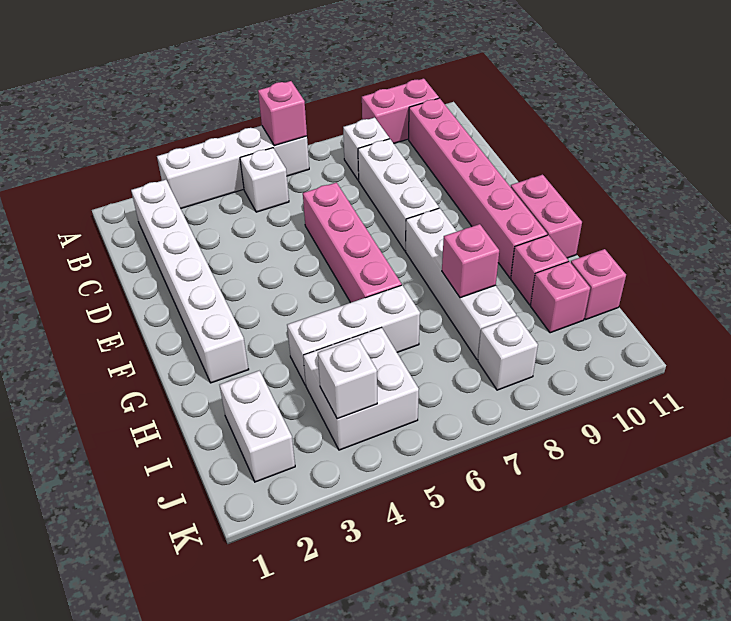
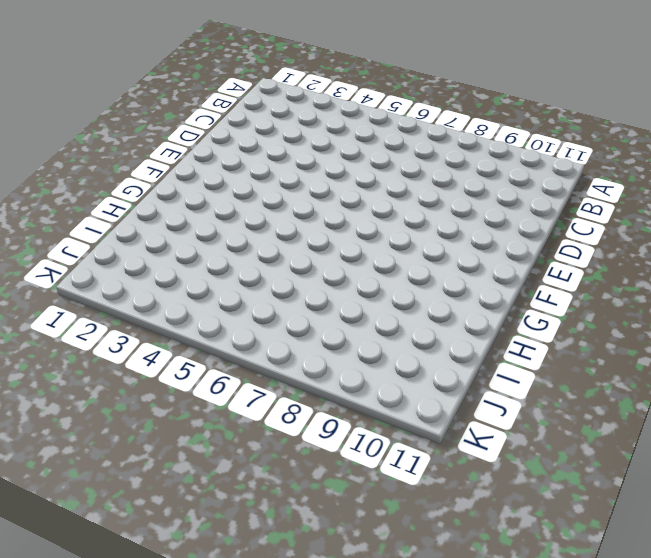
none -> white 1x4 brick [157,126,309,209]
none -> pink 1x2 brick [362,79,439,143]
none -> white 1x6 brick [131,180,249,383]

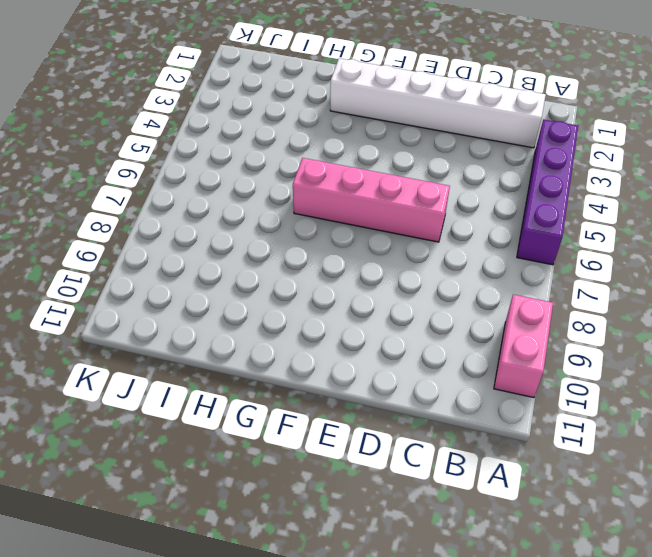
purple 1x4 brick [517,119,578,265] -> white 1x4 brick [157,126,309,209]
none -> white 1x1 brick [240,148,289,212]
none -> white 1x1 brick [343,117,389,180]
none -> pink 1x6 brick [409,98,547,278]

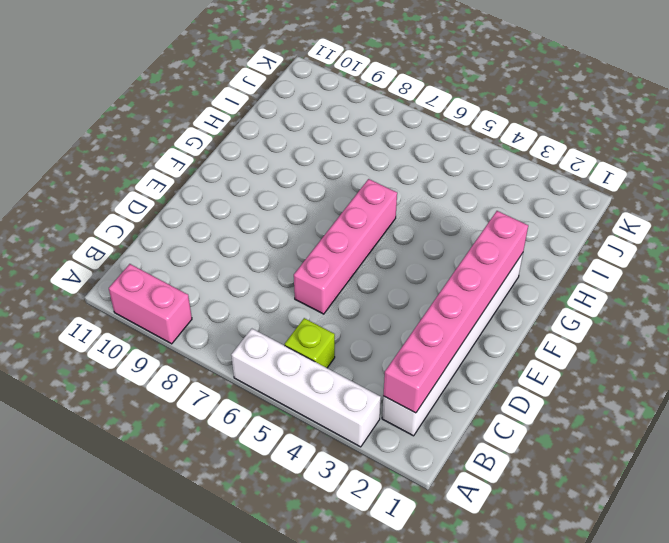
pink 1x6 brick [383,211,528,413] -> pink 1x6 brick moved to [409,98,547,278]
lime 1x1 brick [285,318,335,368] -> white 1x1 brick [240,148,289,212]
none -> white 1x1 brick [343,117,389,180]
none -> white 1x3 brick [358,139,439,251]
none -> white 1x4 brick [405,208,516,360]

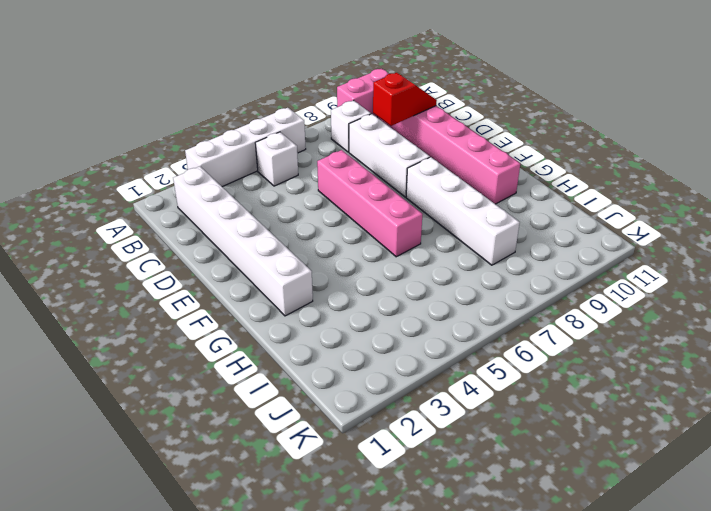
red 1x2 slope [373,73,437,126] -> none
none -> pink 1x2 brick [511,175,582,258]
none -> white 1x3 brick [287,285,420,385]
none -> pink 1x1 brick [511,235,568,305]

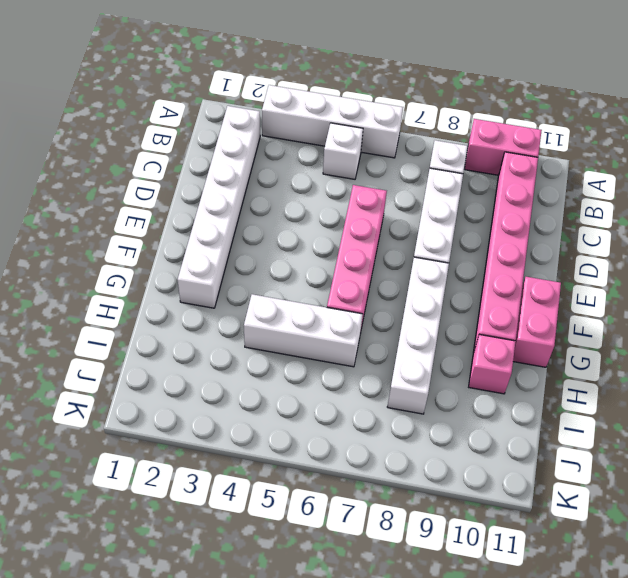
none -> white 1x2 brick [220,371,295,482]
none -> white 2x2 brick [303,327,419,450]
none -> pink 1x1 brick [530,261,590,333]

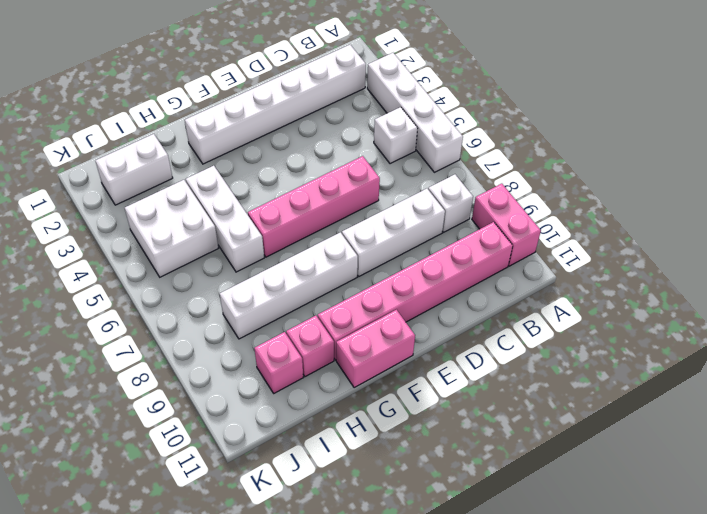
none -> pink 1x1 brick [571,249,626,319]
none -> white 1x1 brick [478,316,538,390]
none -> pink 1x1 brick [258,81,307,146]

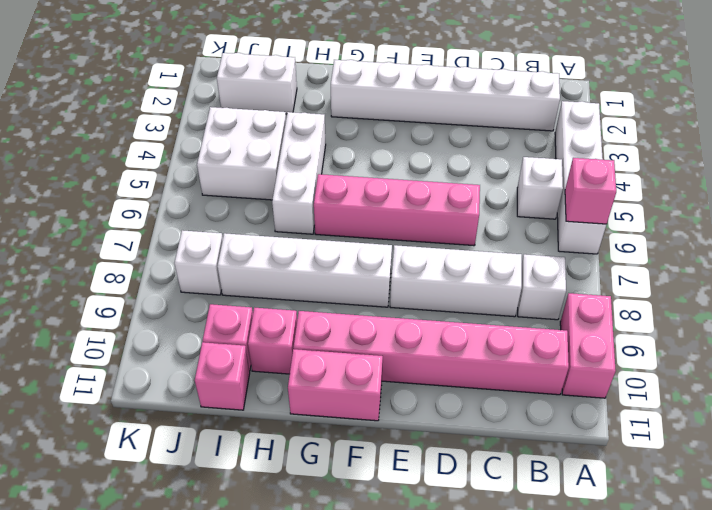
none -> pink 1x1 brick [442,224,499,298]
none -> white 1x1 brick [318,338,377,419]

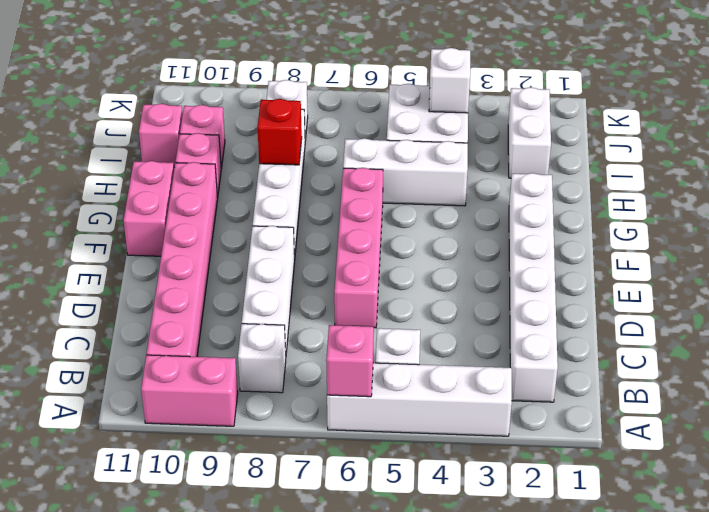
red 1x1 brick [258,99,302,165] -> pink 1x1 brick [442,224,499,298]

